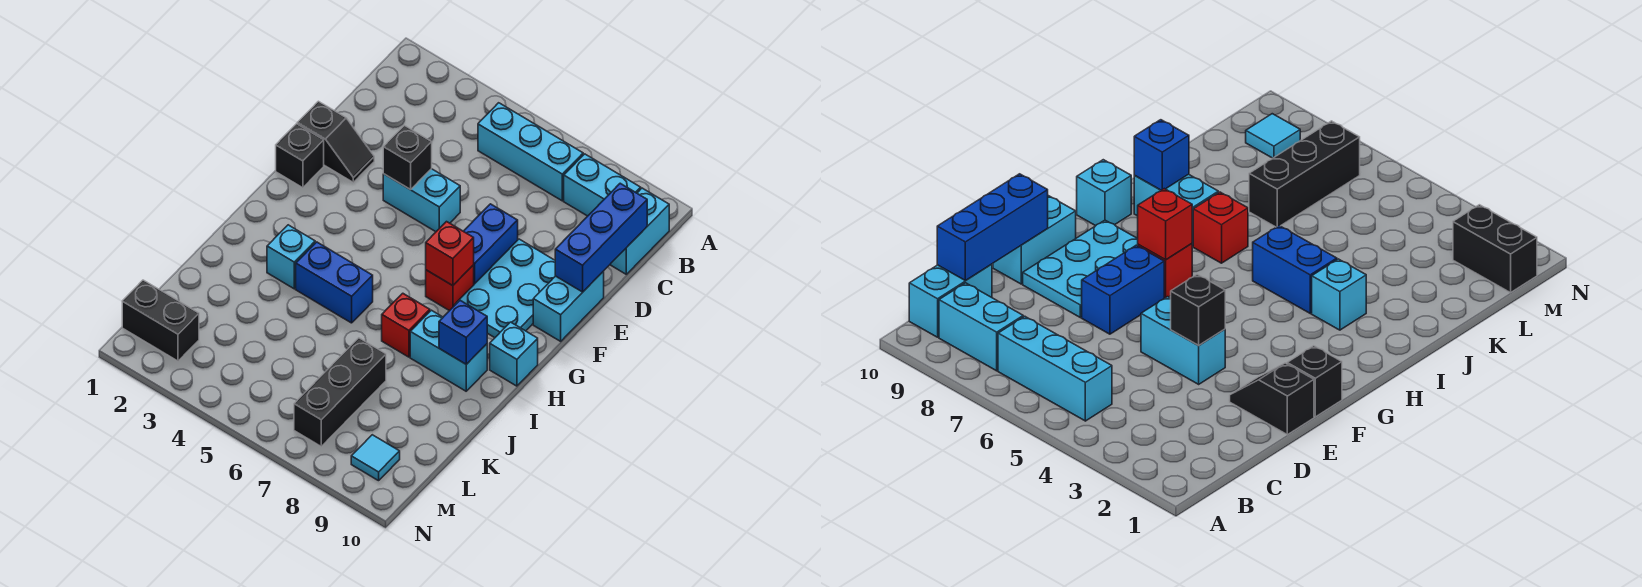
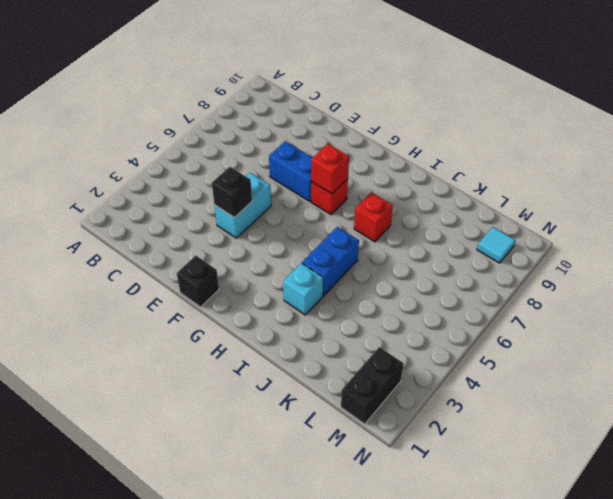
none -> cyan 1x3 brick [478,103,583,201]
none -> cyan 1x2 brick [564,154,641,216]
none -> cyan 1x2 brick [610,188,669,274]

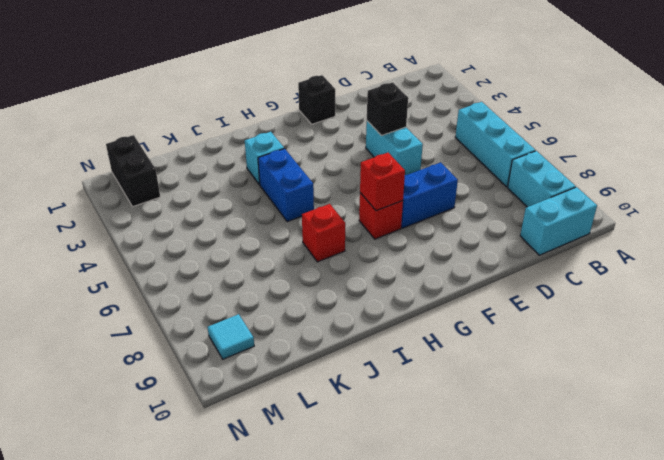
none -> black 1x2 slope [297,101,374,182]
none -> cyan 2x3 plate [455,239,555,338]
none -> cyan 1x2 brick [533,272,604,341]

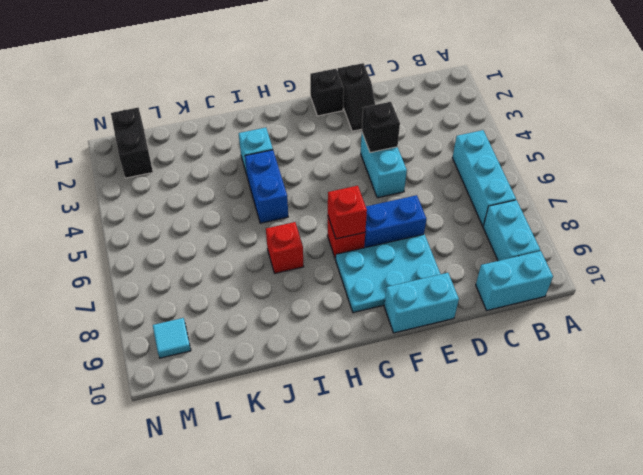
none -> cyan 1x1 brick [490,322,538,386]
none -> cyan 1x2 brick [410,310,487,391]
none -> black 1x3 brick [294,338,386,446]

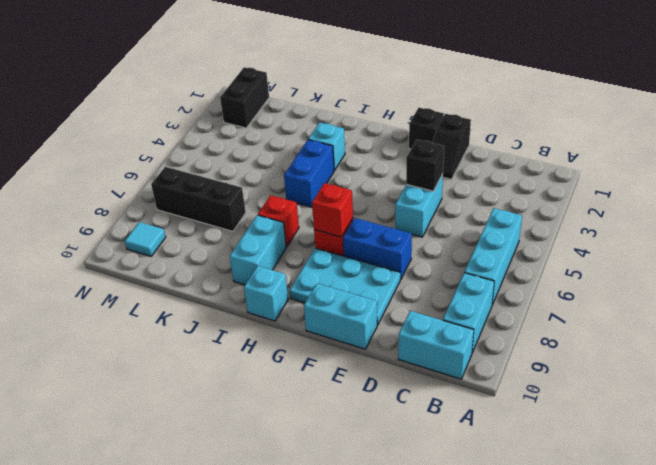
none -> blue 1x3 brick [555,183,647,292]
none -> blue 1x1 brick [439,300,487,364]

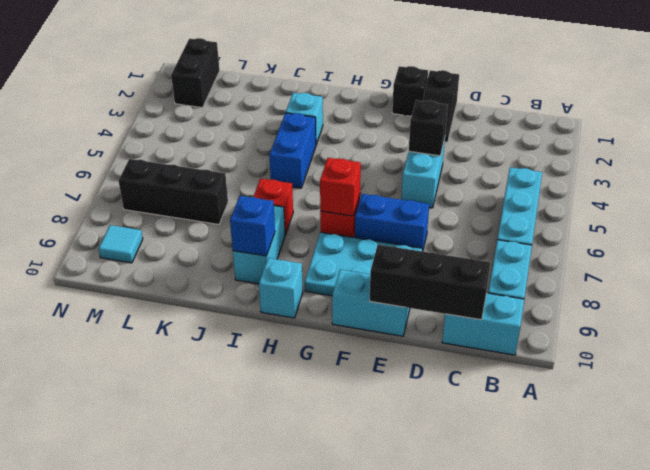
black 1x3 brick [370,244,491,320] -> blue 1x3 brick [555,183,647,292]

